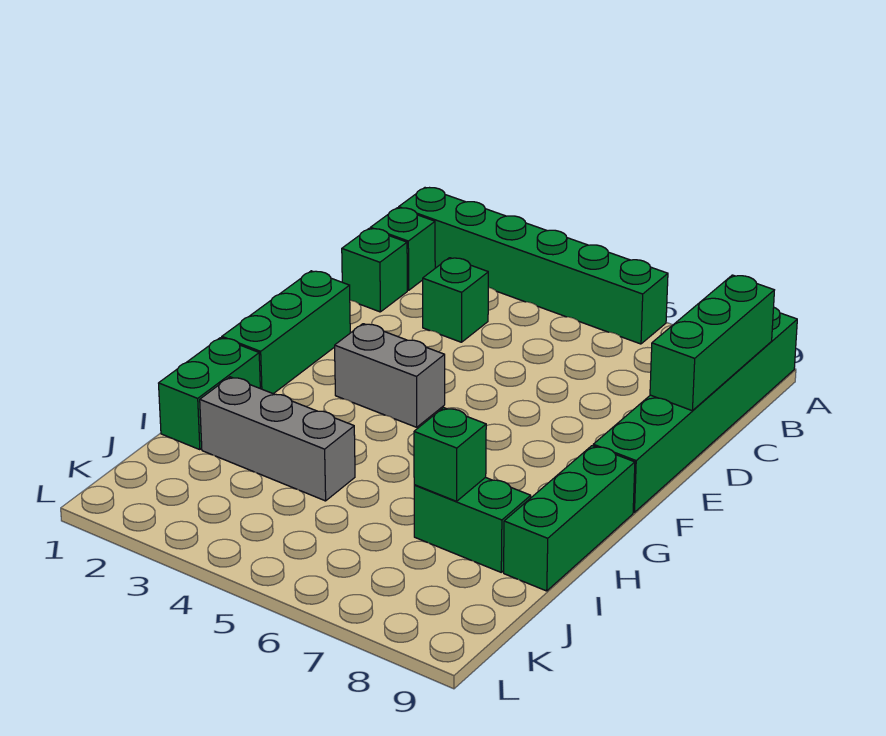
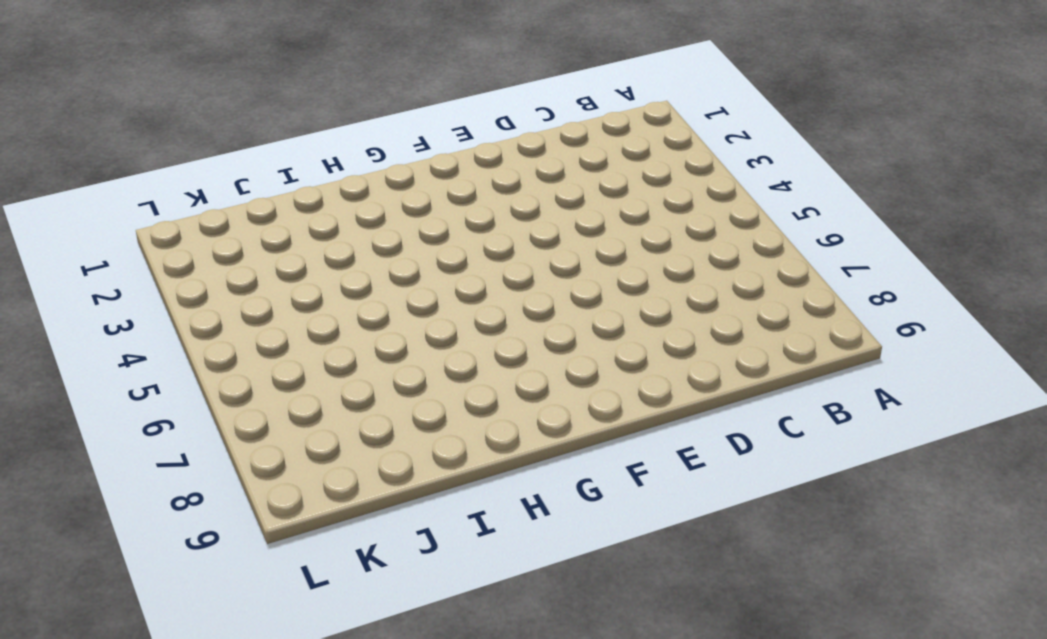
none -> green 1x6 brick [399,188,668,344]
none -> green 1x6 brick [593,308,797,512]
none -> green 1x1 brick [370,208,435,290]

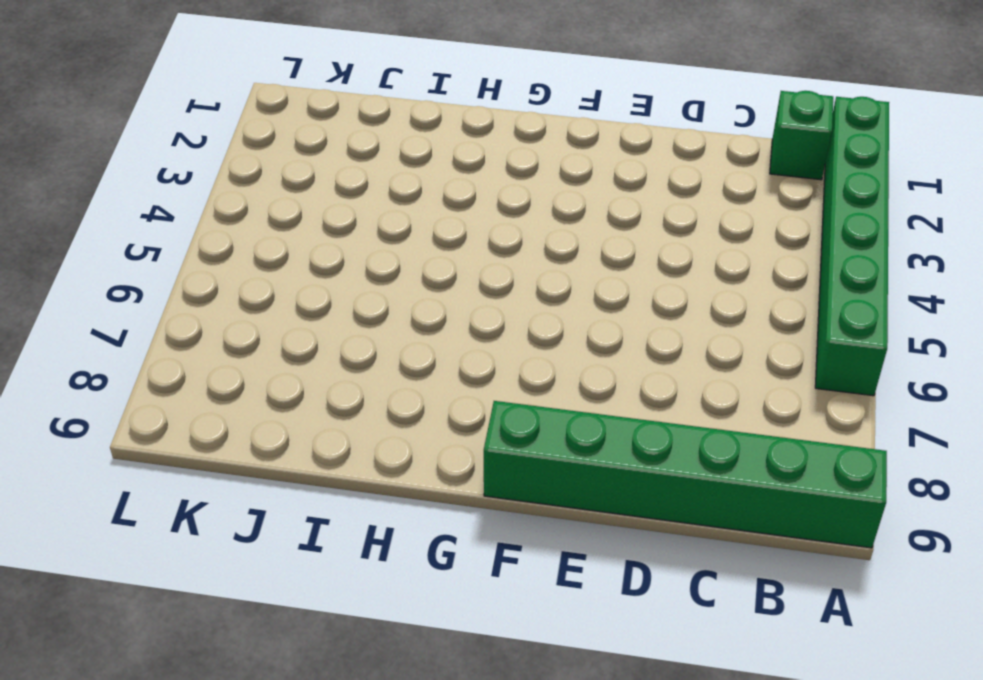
none -> green 1x1 brick [342,229,407,312]
none -> green 1x1 brick [423,258,488,342]
none -> green 1x3 brick [222,271,350,394]

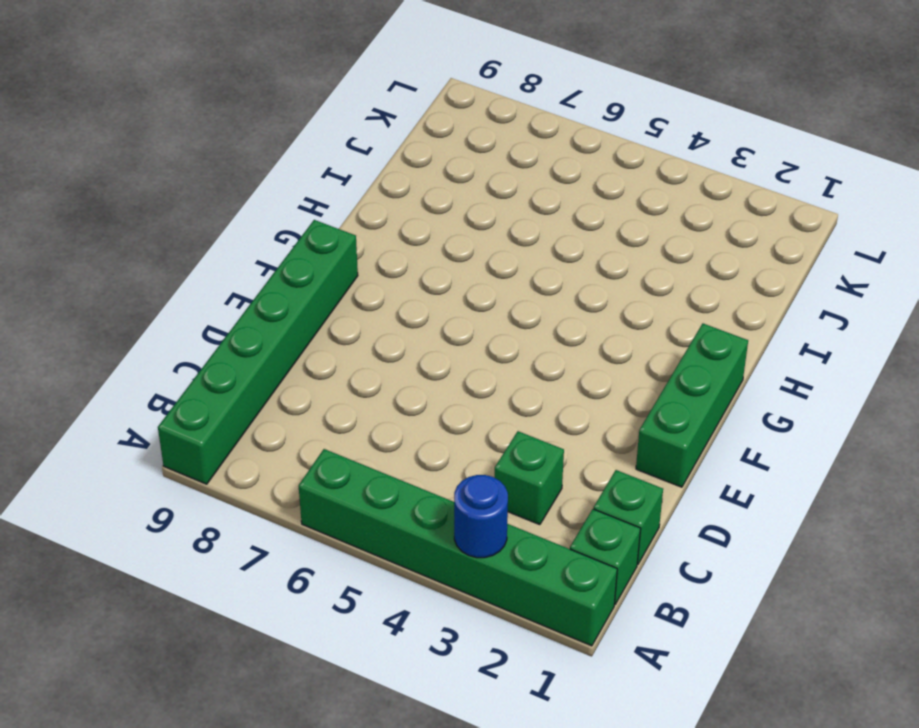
blue 1x1 round brick [454,475,508,558] -> none
none -> grey 1x2 brick [335,324,445,427]
none -> green 1x3 brick [504,446,635,591]
none -> green 1x2 brick [159,338,260,450]

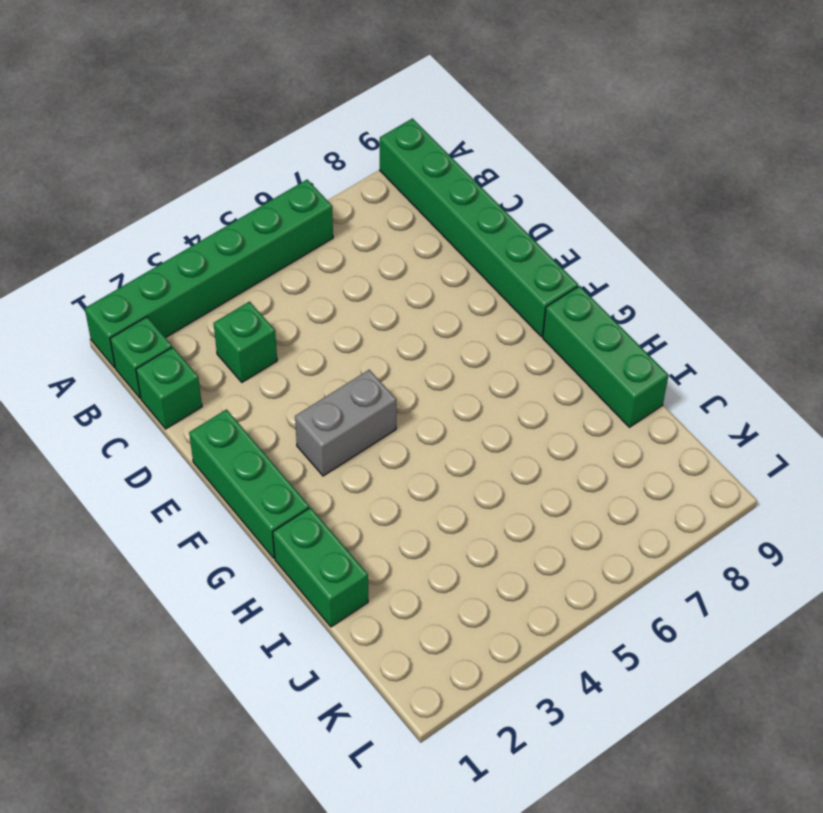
none -> grey 1x3 brick [200,377,355,501]
none -> green 1x2 brick [414,477,531,572]
none -> green 1x3 brick [650,275,774,411]

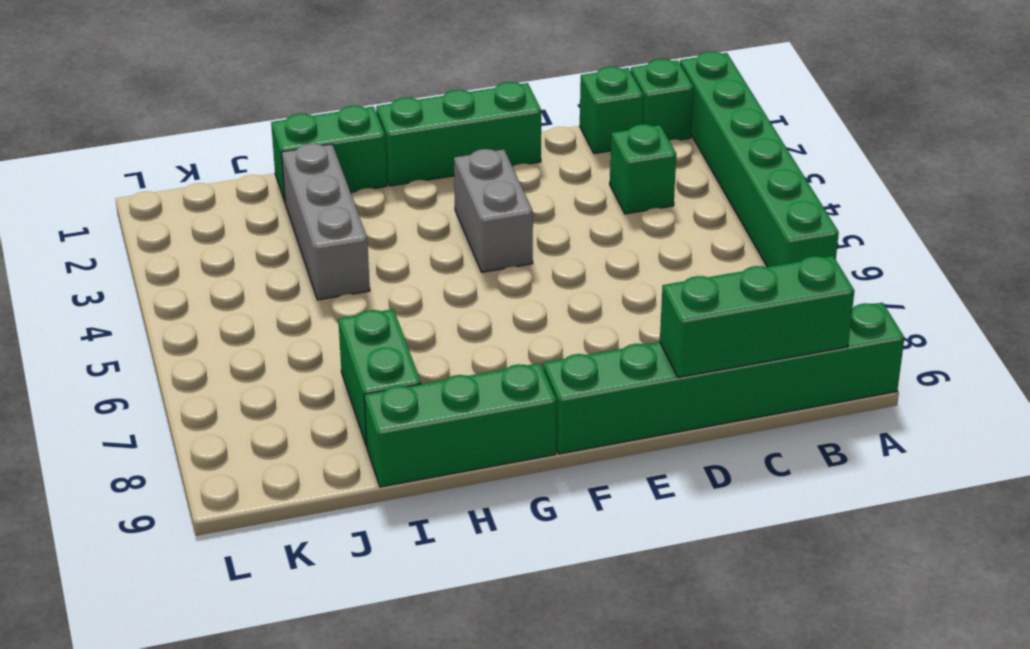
none -> green 1x1 brick [414,408,486,501]

